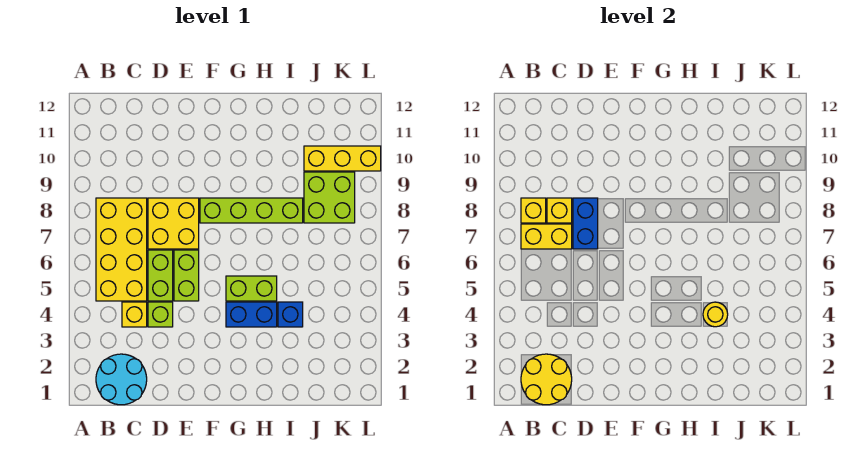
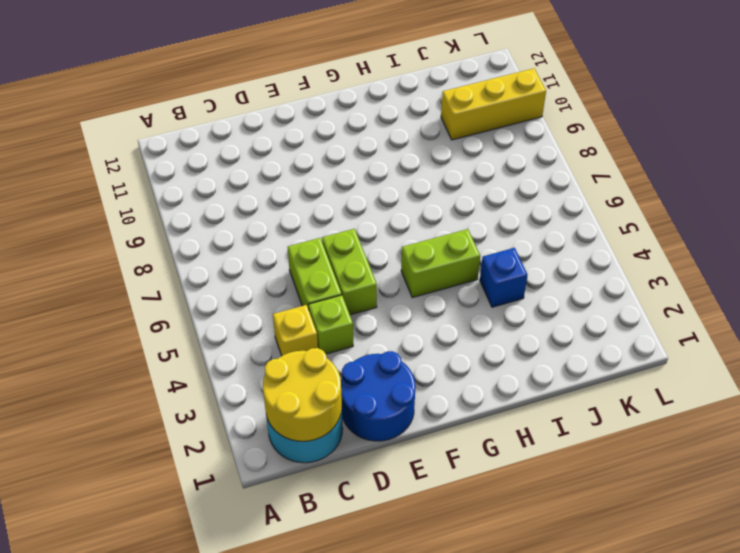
blue 2x2 round brick [341,351,416,441] -> none
none -> yellow 2x4 brick [96,198,147,301]
none -> yellow 2x2 brick [148,198,199,249]
none -> lime 1x4 brick [200,198,303,223]

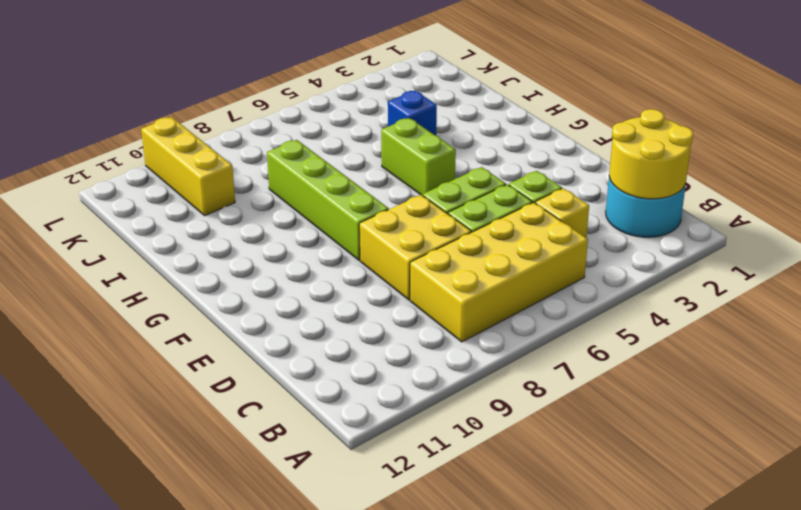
none -> blue 1x2 brick [226,302,277,327]
none -> lime 2x2 brick [304,172,355,223]
none -> yellow 1x2 brick [521,224,572,249]

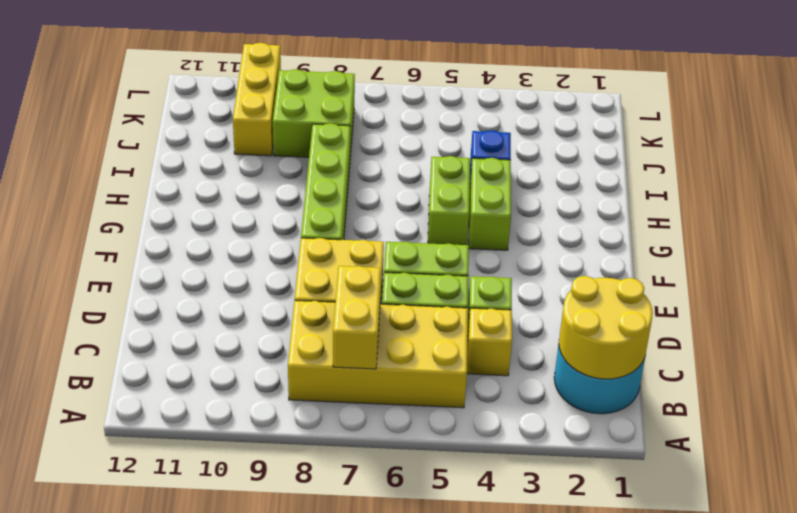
lime 1x2 brick [469,158,511,250] -> blue 1x2 brick [226,302,277,327]
none -> yellow 1x1 brick [521,198,546,223]
none -> yellow 1x1 brick [547,198,572,223]
none -> blue 1x2 brick [573,198,598,249]

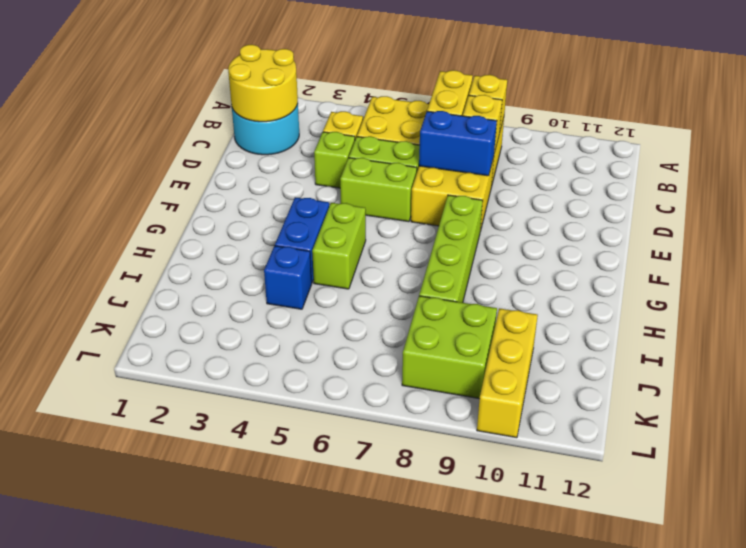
none -> yellow 1x1 round brick [703,302,728,327]

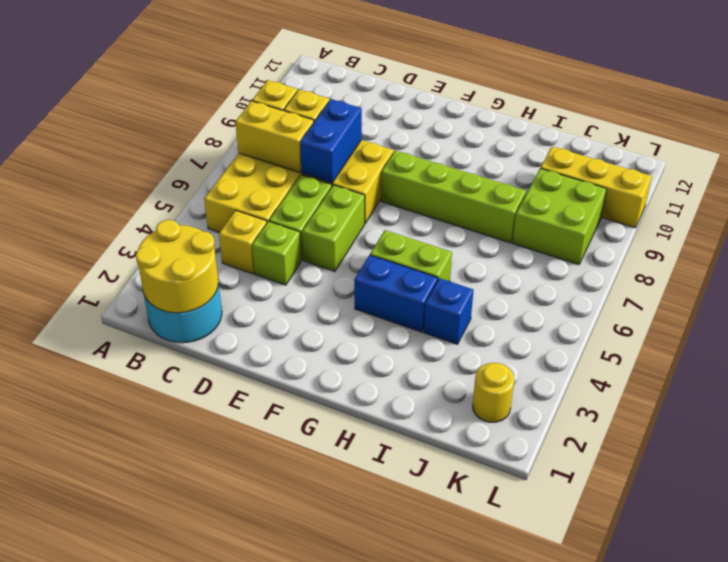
yellow 1x1 round brick [473,363,514,422] -> yellow 1x1 round brick moved to [703,302,728,327]

